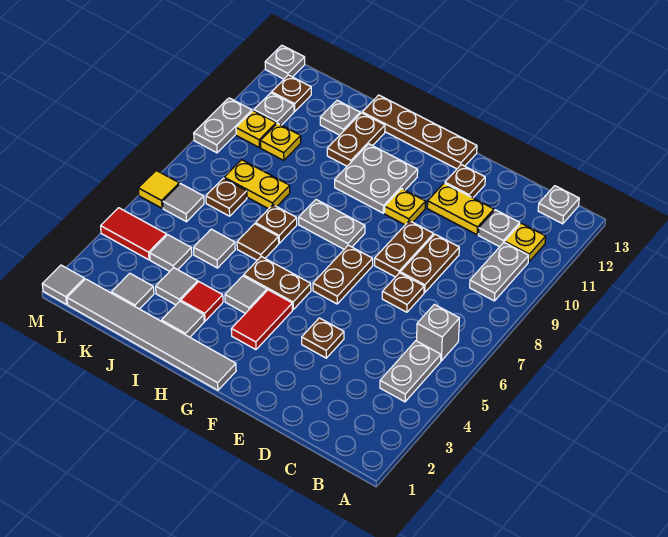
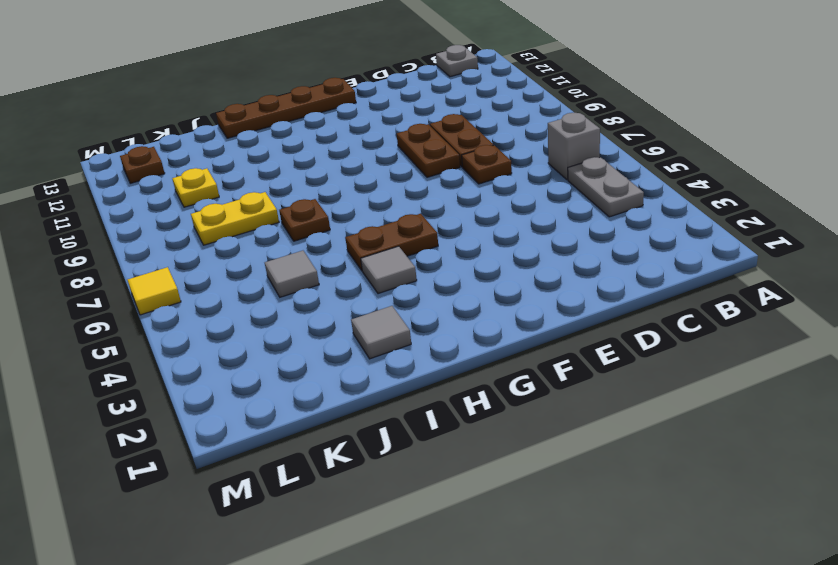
none -> grey 1x2 plate [470,242,529,301]
none -> yellow 1x1 plate [505,223,546,262]
none -> grey 1x1 plate [478,210,520,247]
none -> yellow 1x2 plate [427,183,494,235]

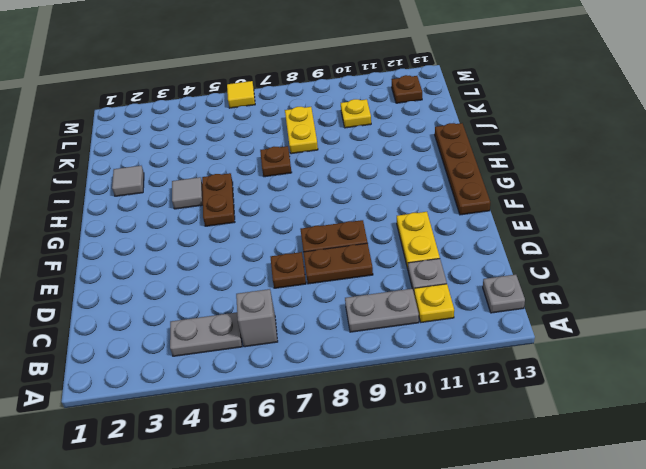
none -> brown 1x1 plate [302,318,344,358]
none -> brown 1x1 plate [445,165,485,198]
none -> brown 1x2 plate [313,245,373,304]
none -> yellow 1x1 plate [385,189,426,225]

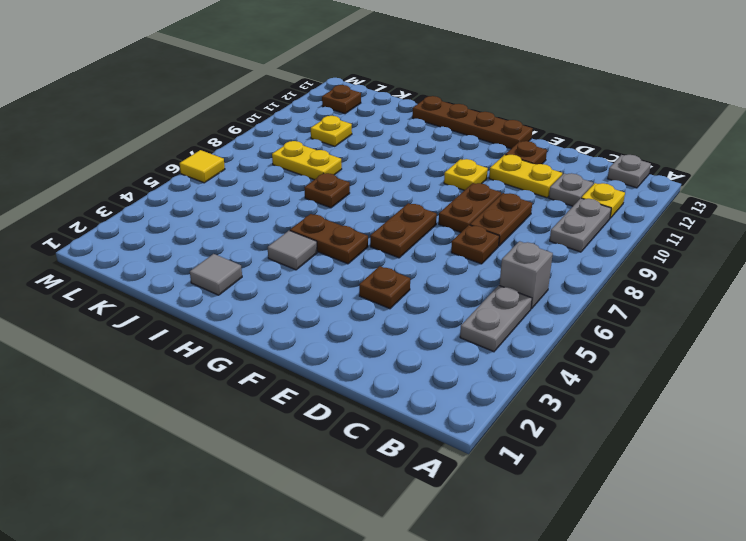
none -> grey 1x6 tile [67,279,236,390]
none -> red 1x2 tile [231,290,292,350]
none -> grey 1x2 plate [299,200,365,249]
none -> grey 2x2 plate [335,144,418,213]

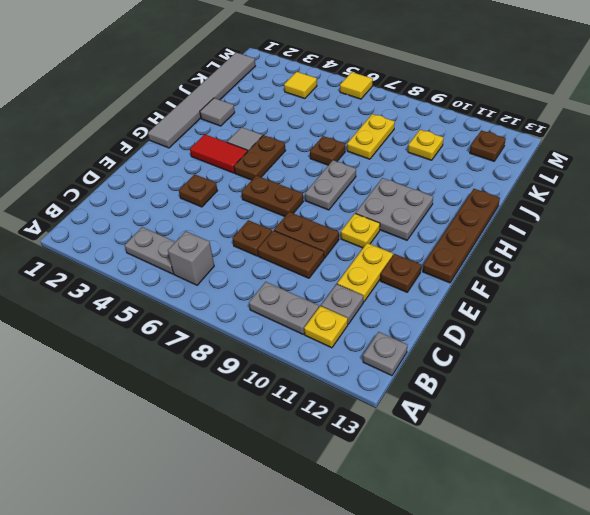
yellow 1x1 tile [284,72,317,99] -> red 1x2 tile [101,208,167,260]
none -> red 1x1 tile [181,282,223,321]
none -> brown 1x1 tile [237,224,279,260]
none -> brown 1x2 plate [327,113,385,166]
none -> grey 1x1 tile [156,268,198,305]

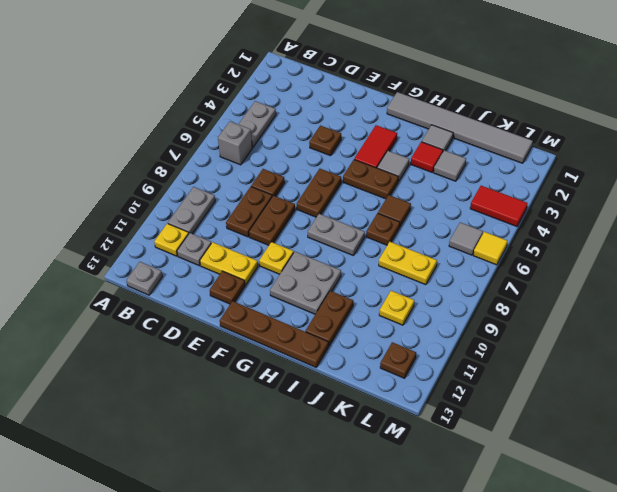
none -> grey 1x1 tile [193,229,235,268]
none -> grey 1x1 plate [320,100,360,135]
none -> grey 1x1 tile [111,273,154,309]
none -> grey 1x1 tile [150,235,192,271]

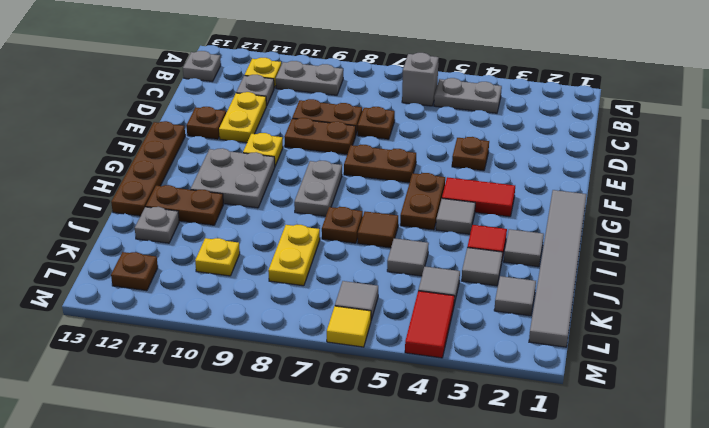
none -> brown 1x1 plate [206,178,247,216]
none -> yellow 1x1 plate [236,111,276,147]
none -> grey 1x1 plate [254,93,294,125]
none -> grey 1x1 tile [42,265,85,304]

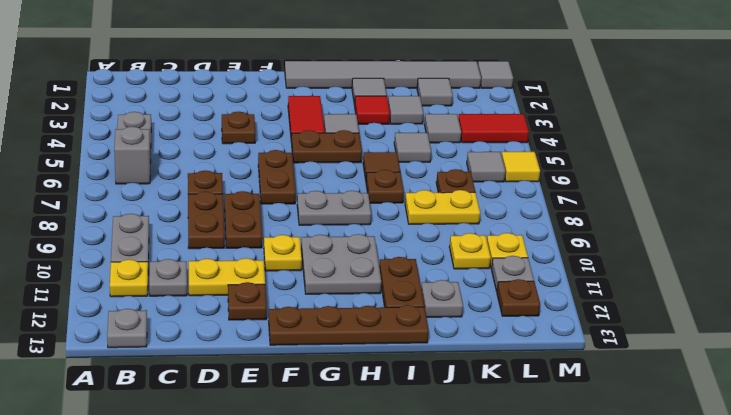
none -> grey 1x2 plate [194,98,252,153]
none -> grey 1x1 plate [265,45,305,79]

